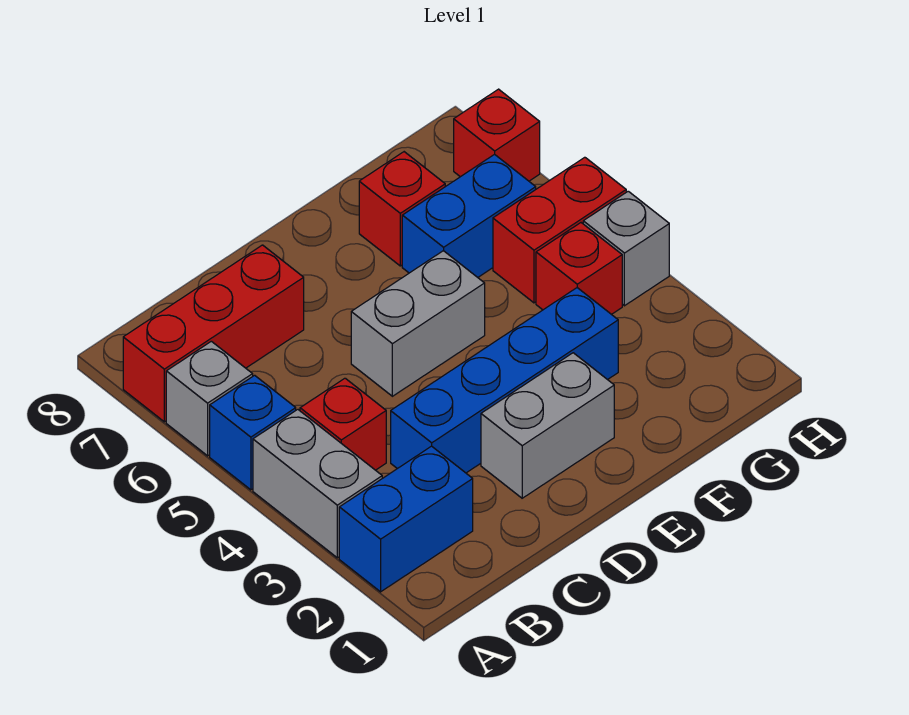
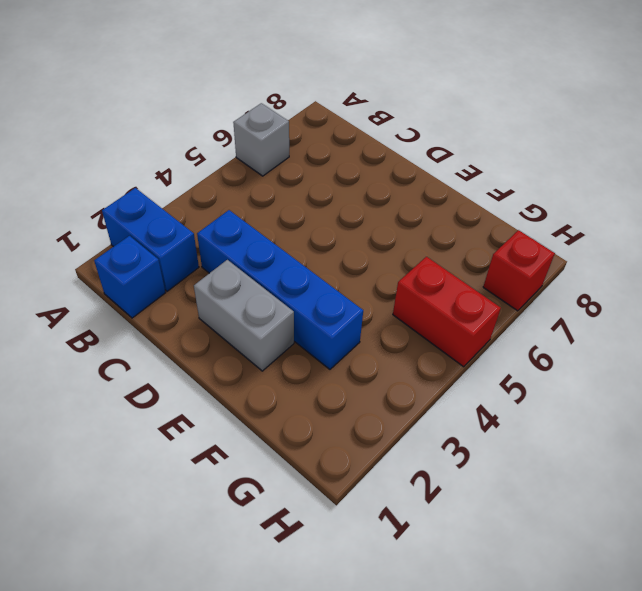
blue 1x1 brick [94,236,165,318] -> blue 1x1 brick moved to [210,375,296,490]
none -> grey 1x2 brick [253,410,382,558]
none -> red 1x3 brick [123,245,304,422]
none -> red 1x1 brick [300,378,386,470]

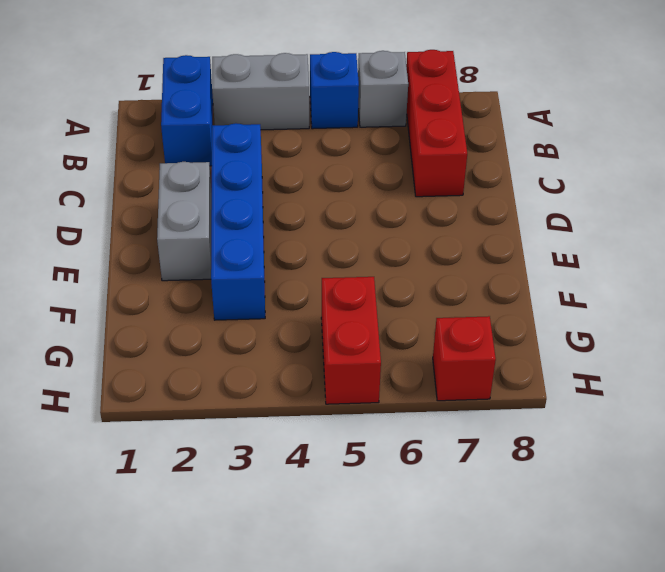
none -> red 1x1 brick [300,378,386,470]
none -> grey 1x2 brick [351,251,485,396]
none -> blue 1x2 brick [402,154,536,277]

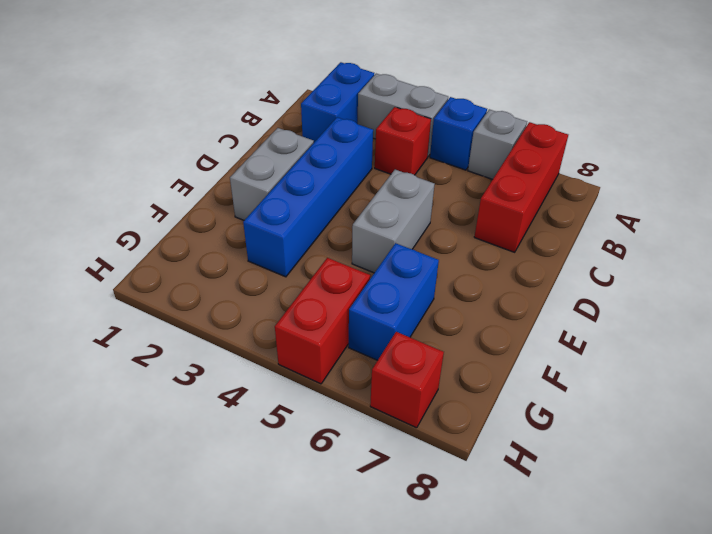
none -> red 1x1 brick [359,152,445,266]
none -> red 1x1 brick [536,223,622,314]
none -> grey 1x1 brick [583,191,669,306]

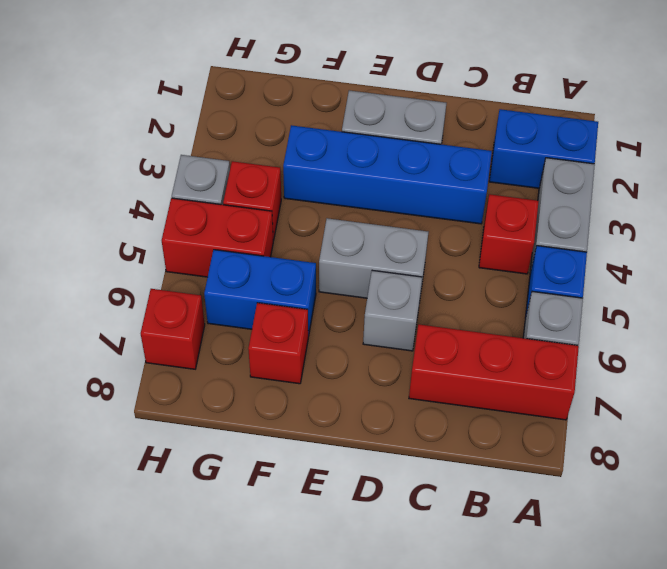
grey 1x1 brick [363,271,422,351] -> none

